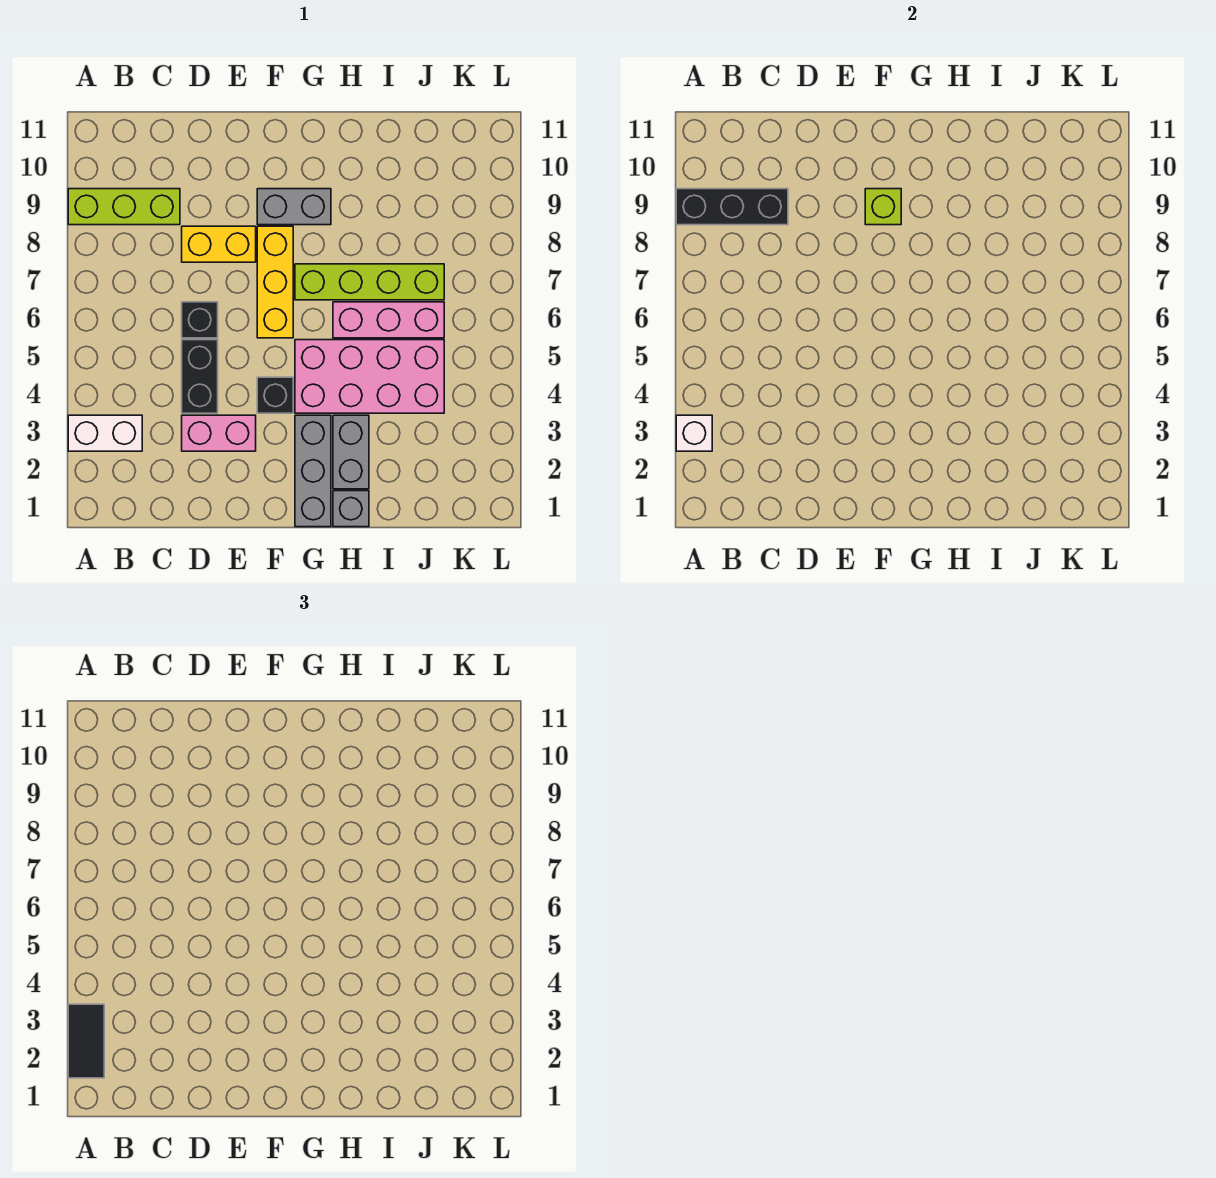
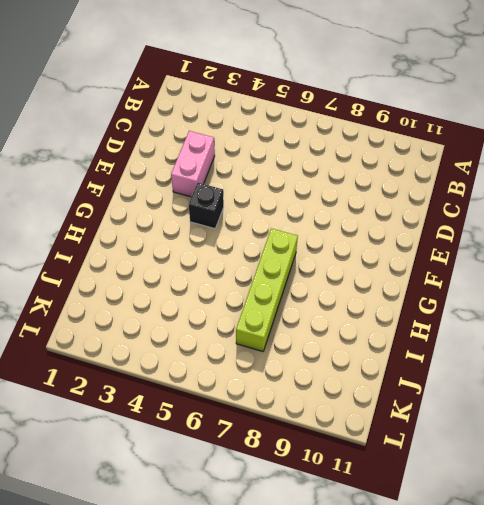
none -> white 1x2 brick [68,415,142,451]
none -> lime 1x3 brick [68,189,180,225]
none -> black 1x2 brick [182,340,218,413]

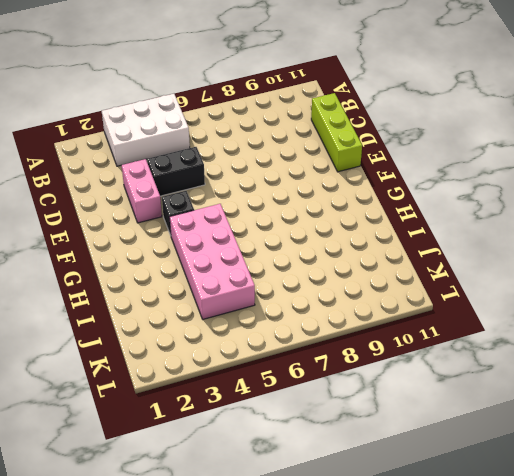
white 2x3 brick [102,94,190,166] -> white 1x2 brick [68,415,142,451]
lime 1x3 brick [311,93,362,172] -> lime 1x3 brick moved to [68,189,180,225]
none -> black 1x1 brick [182,302,218,338]
none -> yellow 1x2 brick [182,226,256,262]
none -> yellow 1x3 brick [257,226,293,338]

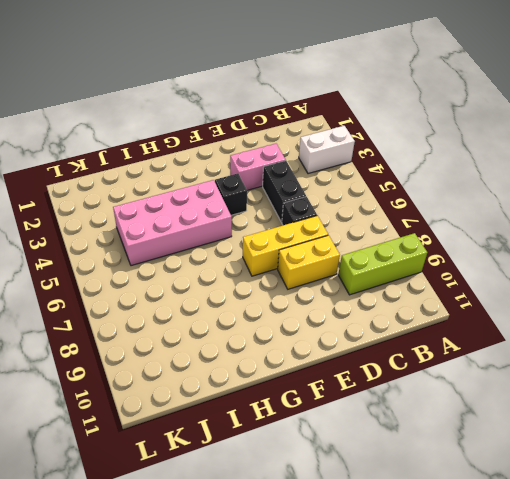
yellow 1x3 brick [243,216,328,276] -> yellow 1x3 brick turned to [257,226,293,338]
none -> grey 1x2 brick [257,189,331,225]
none -> grey 1x3 brick [295,415,331,527]
none -> lime 1x4 brick [295,264,444,300]

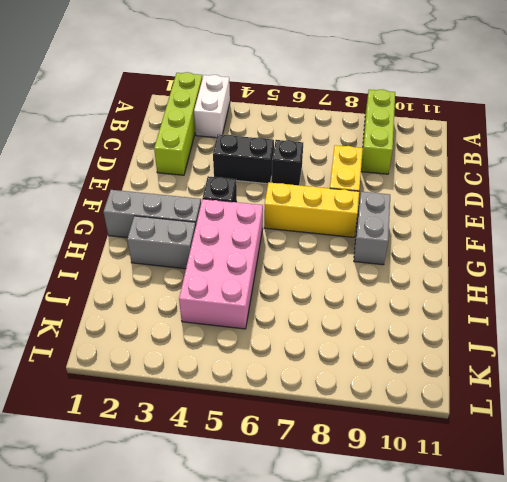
lime 1x4 brick [154,72,202,175] -> lime 1x4 brick moved to [295,264,444,300]
none -> pink 1x2 brick [182,415,256,451]
none -> grey 1x1 brick [333,491,369,527]
none -> pink 1x3 brick [333,302,444,338]

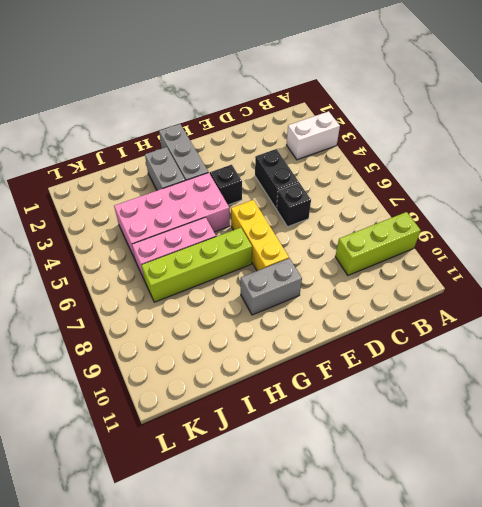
none -> pink 1x2 brick [182,415,256,451]
none -> yellow 1x2 brick [182,226,256,262]
none -> grey 1x1 brick [333,491,369,527]

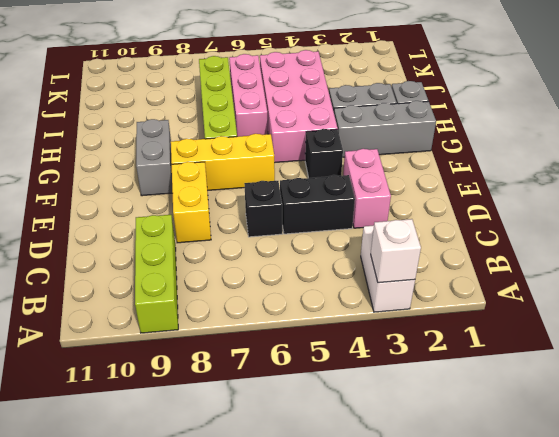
none -> black 1x3 brick [676,189,788,225]
none -> lime 1x1 brick [865,189,901,225]
none -> black 1x2 tile [68,1004,104,1078]

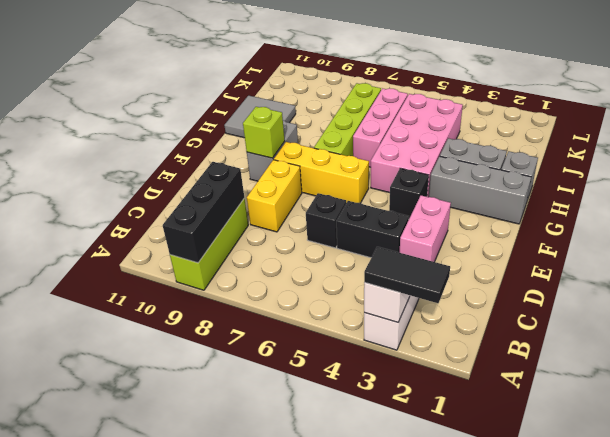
grey 2x2 tile [224,96,296,138] -> none

